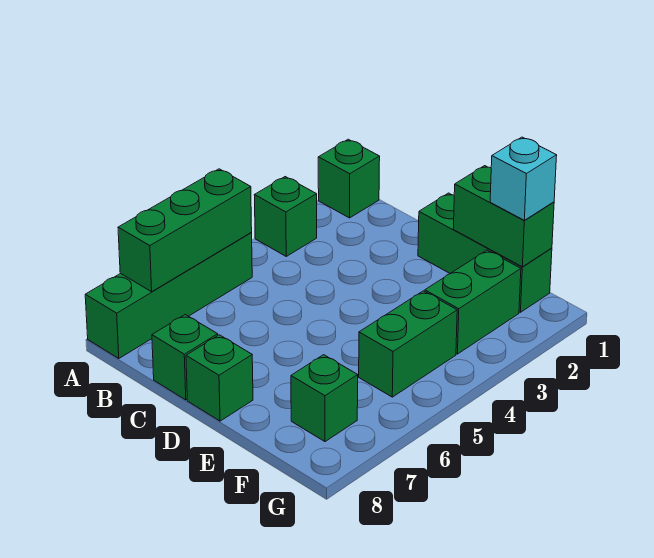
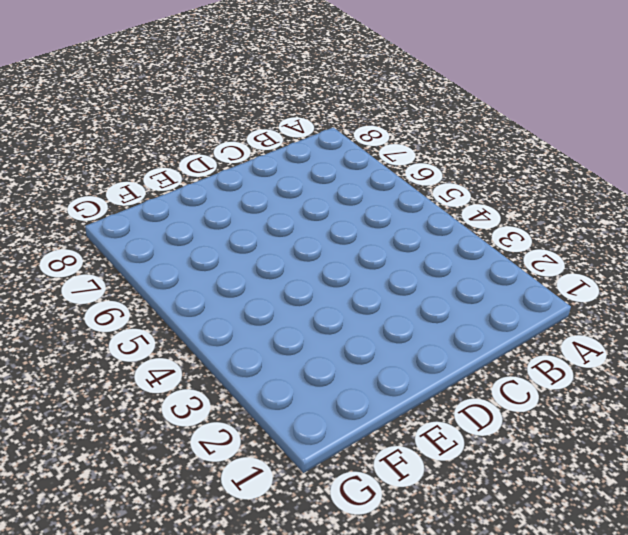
none -> green 1x1 brick [318,139,380,218]
none -> green 1x1 brick [255,177,317,256]
none -> green 1x4 brick [85,233,252,359]

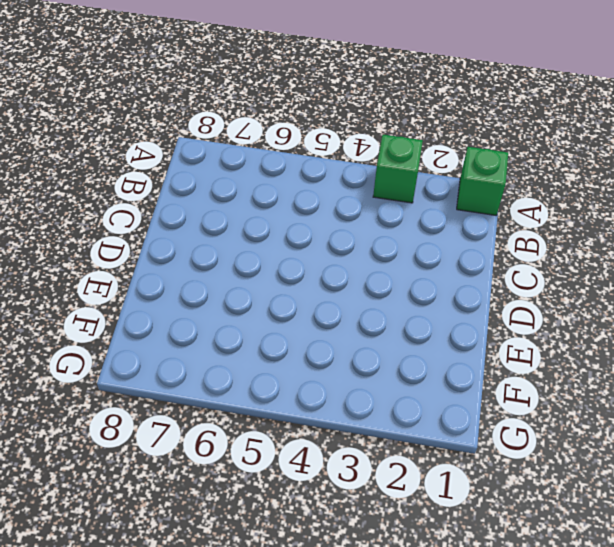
none -> green 1x4 brick [85,233,252,359]
none -> green 1x1 brick [152,315,218,400]
none -> green 1x3 brick [418,193,552,312]

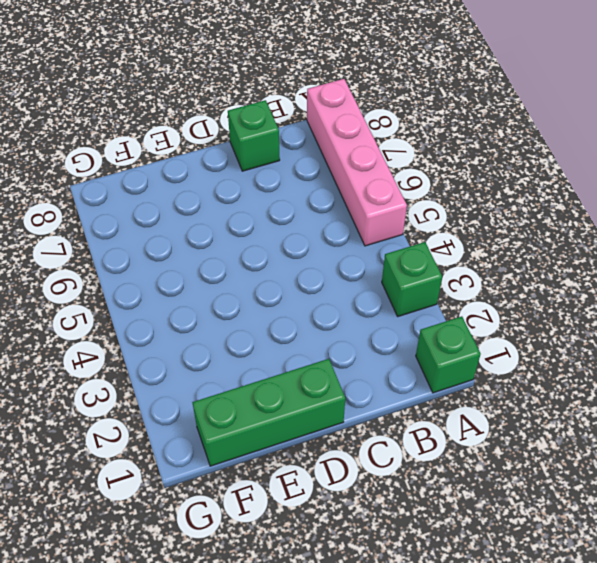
pink 1x4 brick [307,79,407,246] -> green 1x4 brick [85,233,252,359]
none -> green 1x1 brick [186,335,253,421]
none -> green 1x2 brick [425,250,521,354]
none -> green 1x2 brick [359,291,457,397]

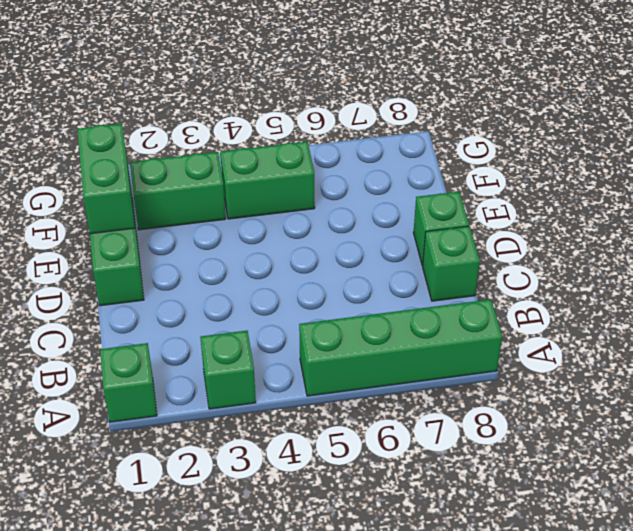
none -> green 1x1 brick [291,355,358,442]
none -> green 1x3 brick [118,169,252,292]
none -> cyan 1x1 brick [490,137,557,220]

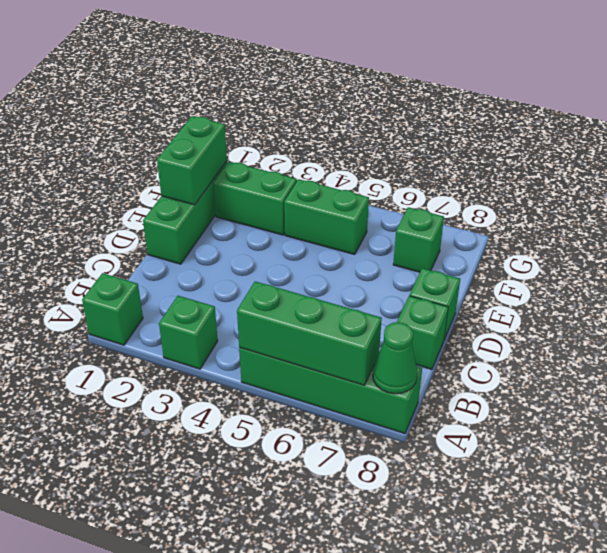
green 1x1 cone [373,322,417,394] -> none
none -> cyan 1x1 brick [490,137,557,220]

